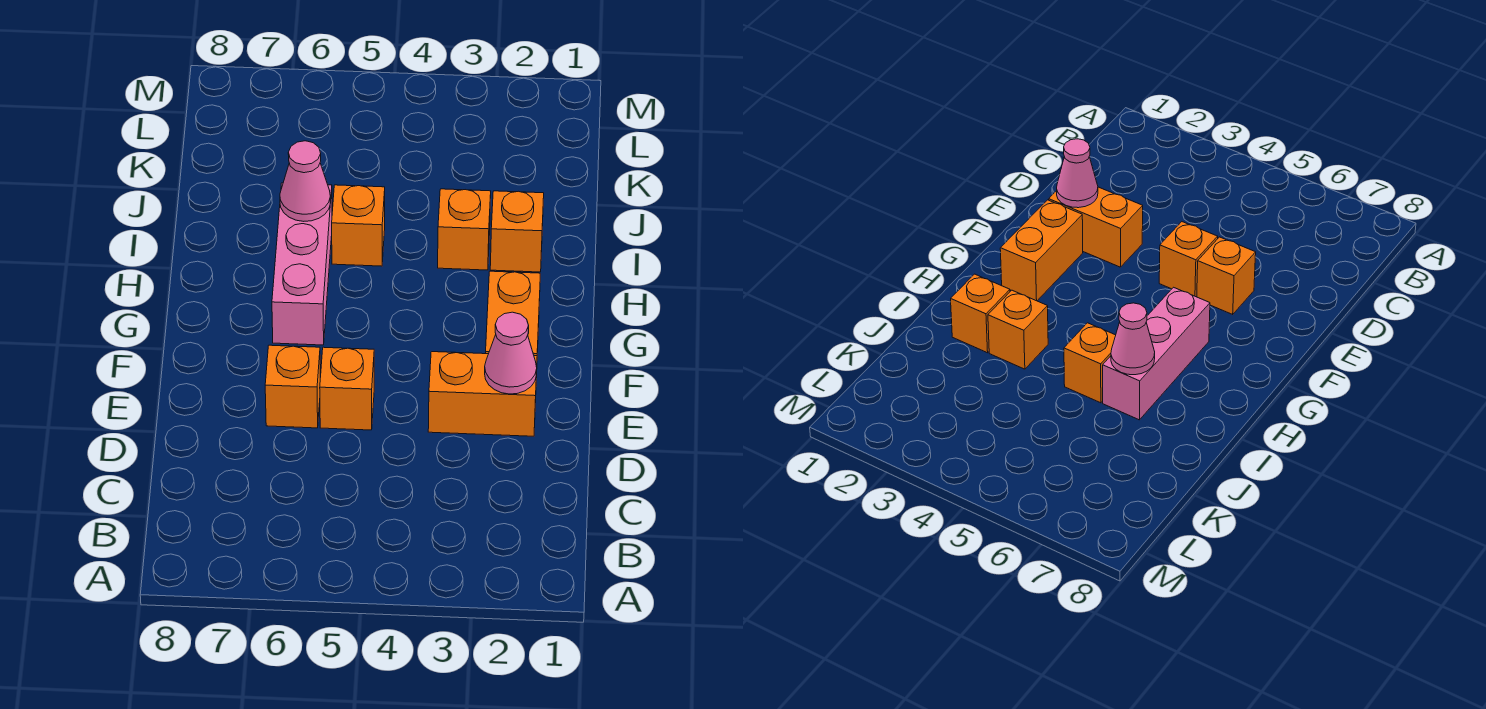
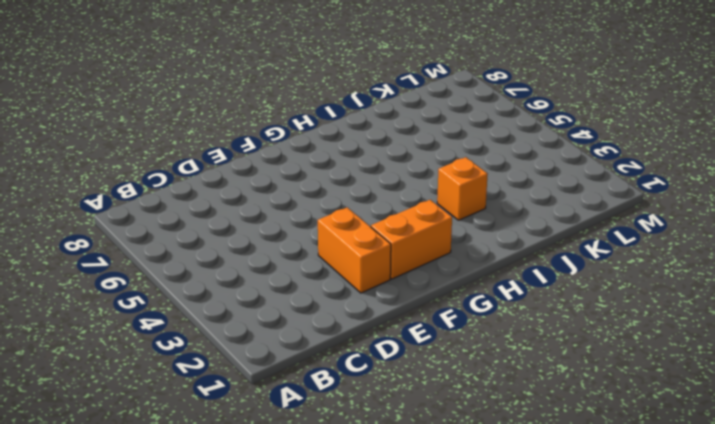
none -> orange 1x1 brick [320,347,374,430]
none -> orange 1x1 brick [265,345,320,428]

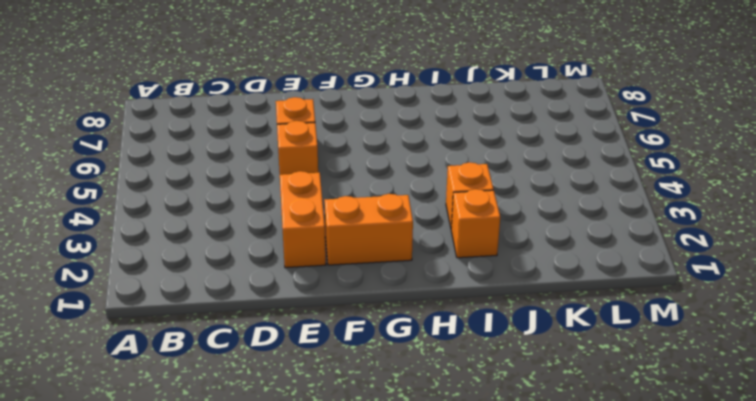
none -> pink 1x3 brick [272,183,332,345]
none -> orange 1x1 brick [332,185,385,266]

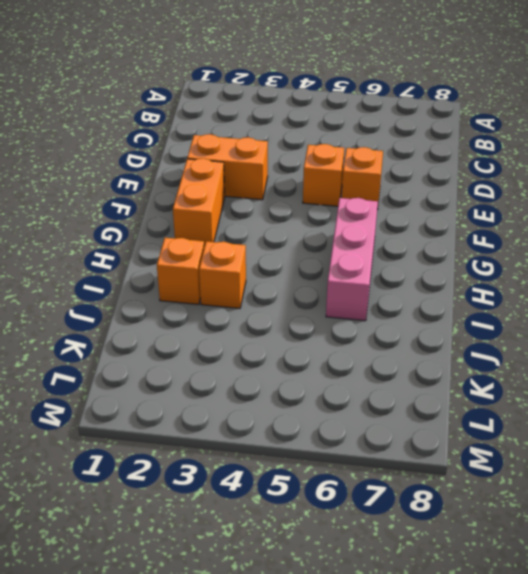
none -> orange 1x1 brick [332,185,385,266]
none -> pink 1x1 cone [485,312,537,394]

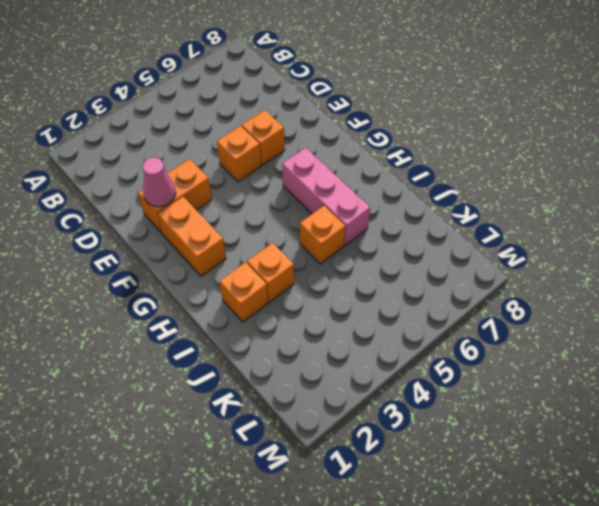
none -> pink 1x1 cone [280,141,330,221]

